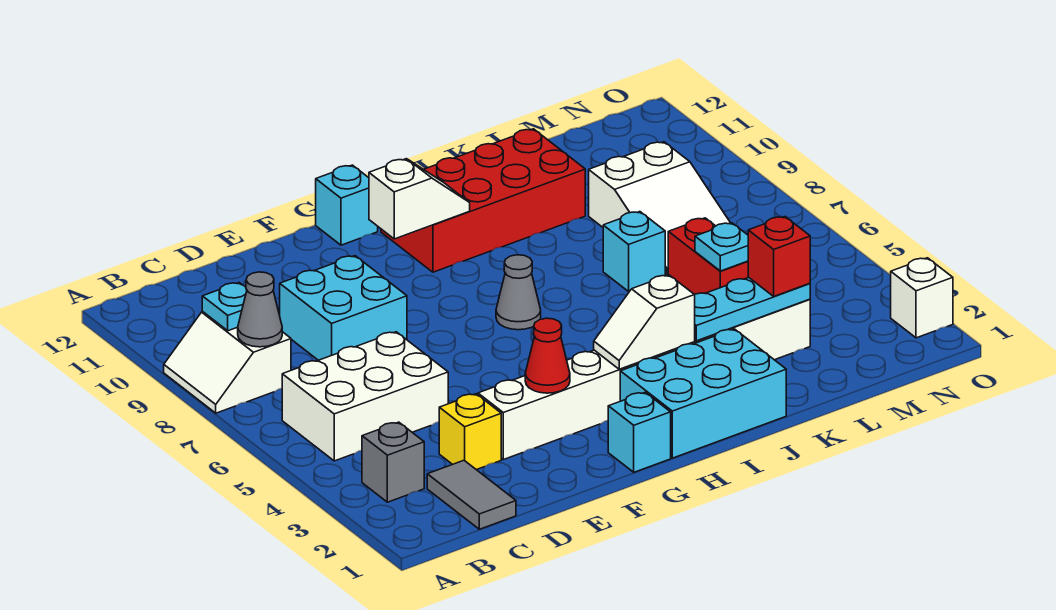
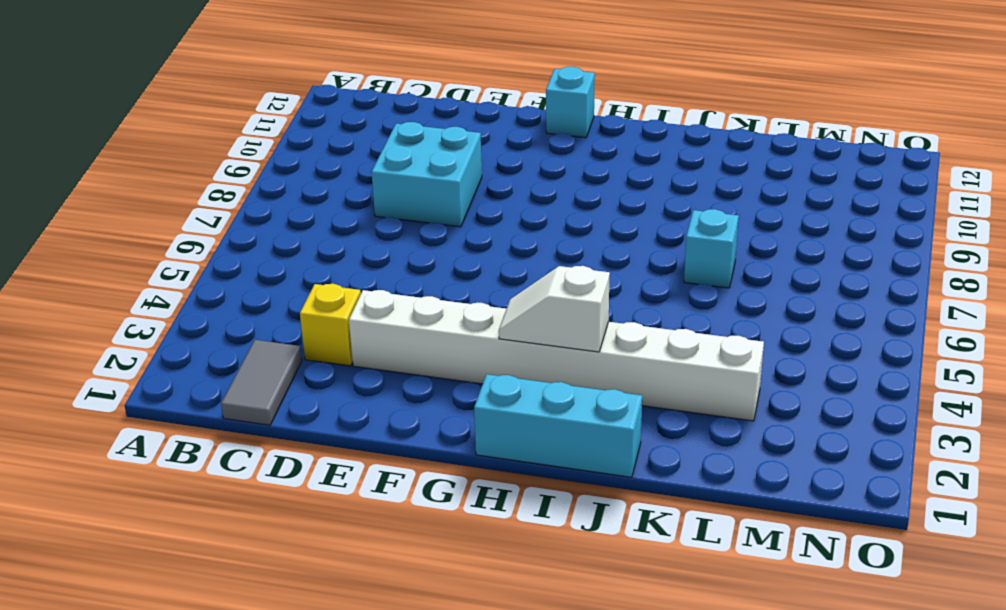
cyan 1x3 brick [474,374,642,477] -> cyan 2x3 brick [620,329,786,458]
none -> white 2x2 slope [164,312,291,413]
none -> grey 1x1 brick [362,422,424,502]
none -> white 2x3 brick [282,332,448,461]

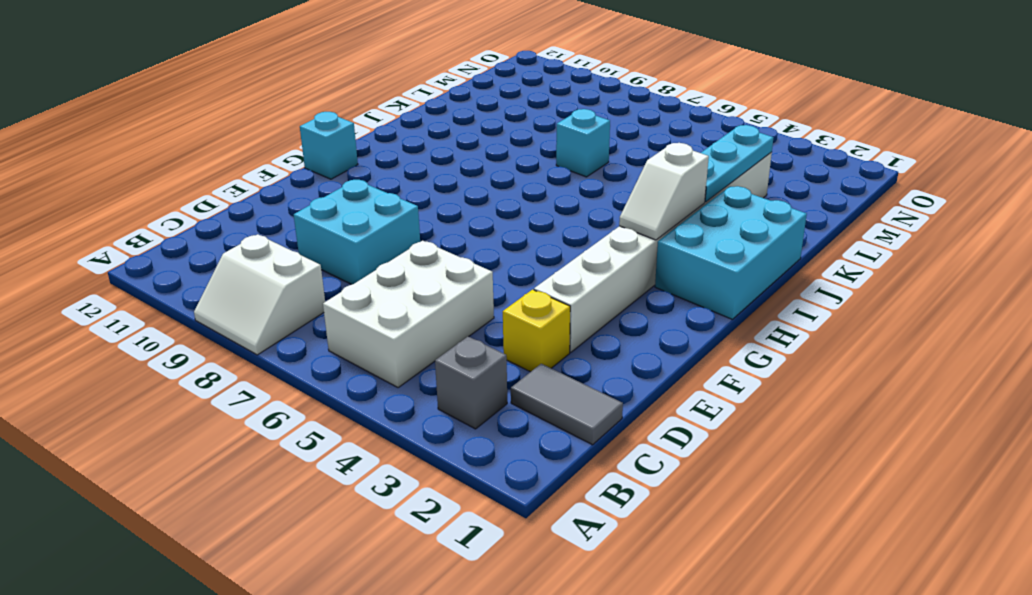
none -> cyan 1x1 brick [608,392,671,472]
none -> grey 1x1 cone [496,255,541,330]
none -> red 2x4 brick [381,129,585,272]

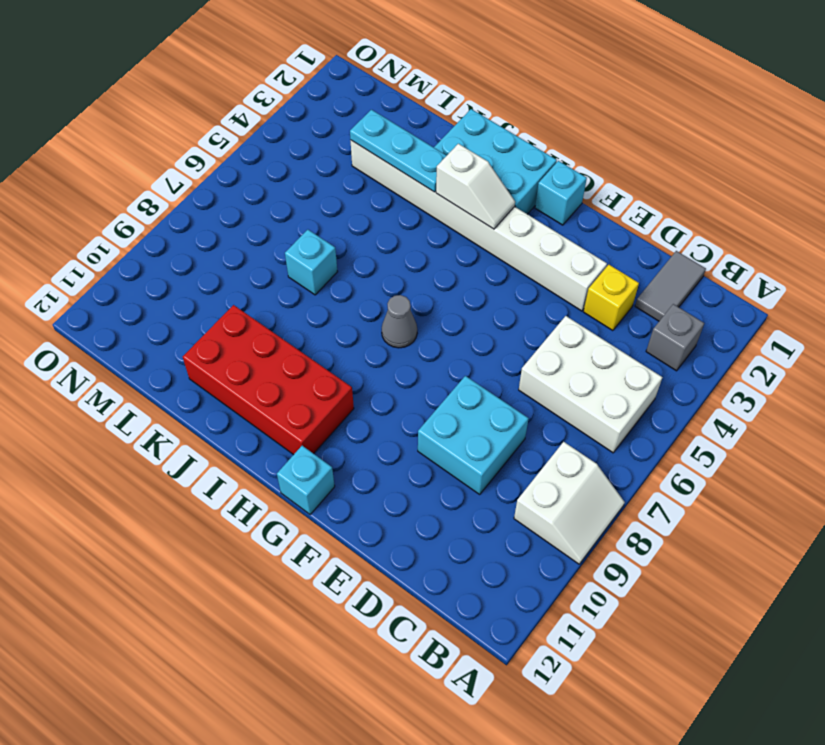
none -> red 1x2 brick [668,218,748,294]
none -> white 2x3 slope [589,142,730,276]
none -> white 1x1 brick [891,258,953,338]

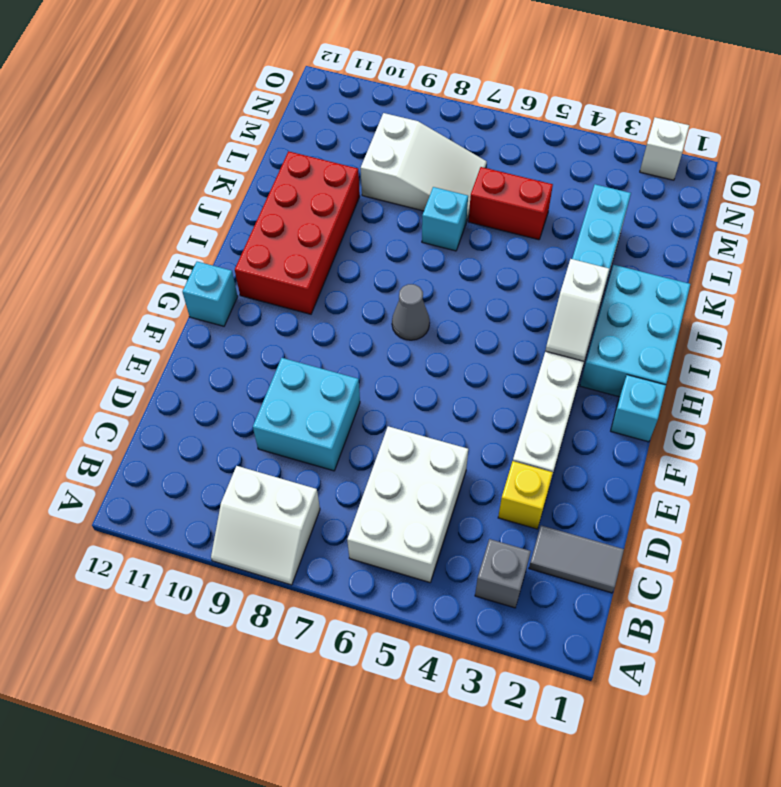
none -> grey 1x1 cone [238,272,282,347]
none -> cyan 1x1 plate [202,283,247,331]
none -> red 1x1 cone [525,318,570,393]

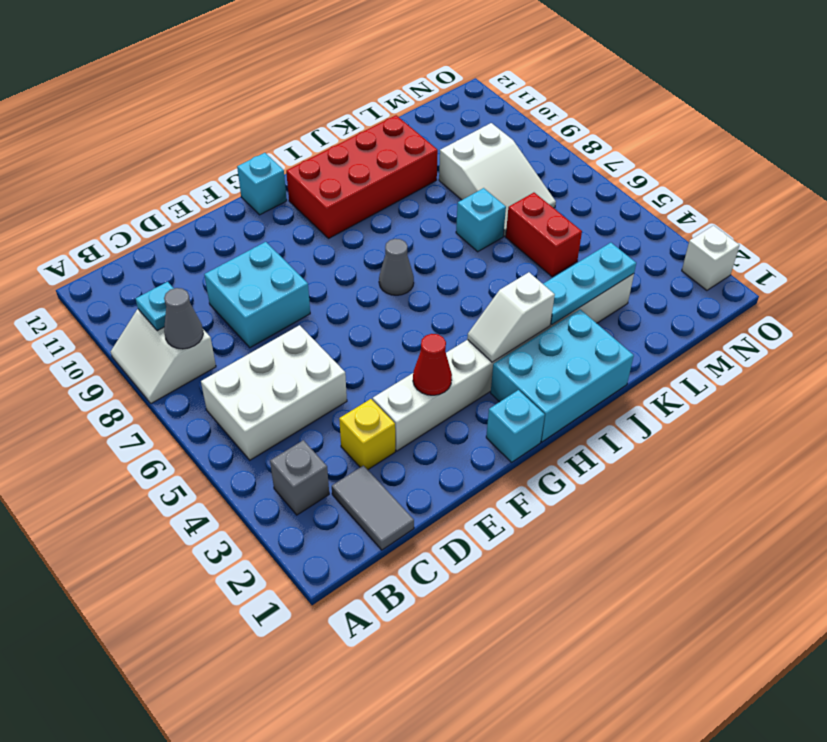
none -> white 1x2 slope [369,159,470,239]
none -> cyan 1x1 plate [695,223,748,271]
none -> red 1x1 brick [748,217,810,296]

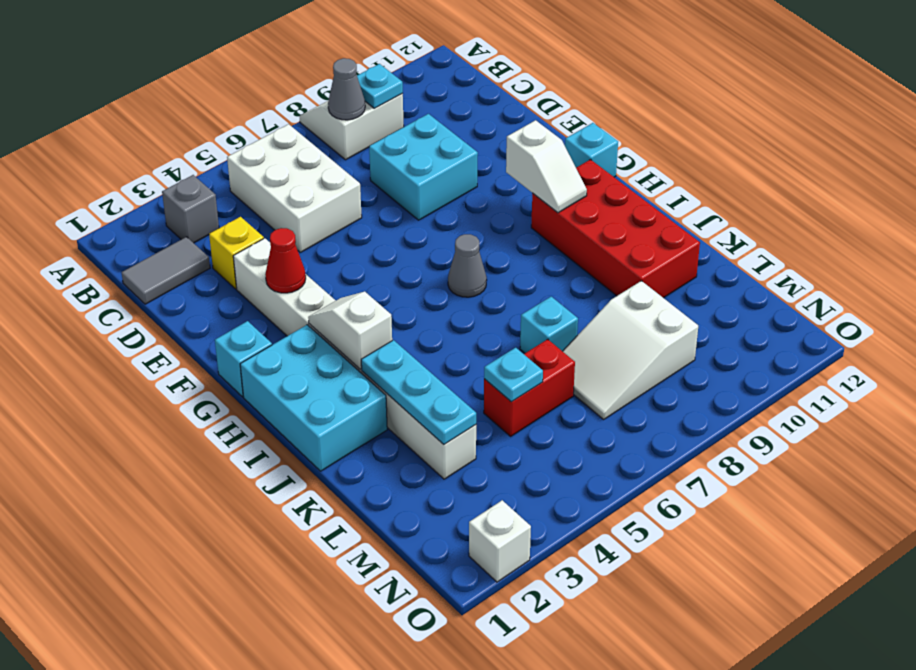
none -> red 1x1 brick [748,217,810,296]

